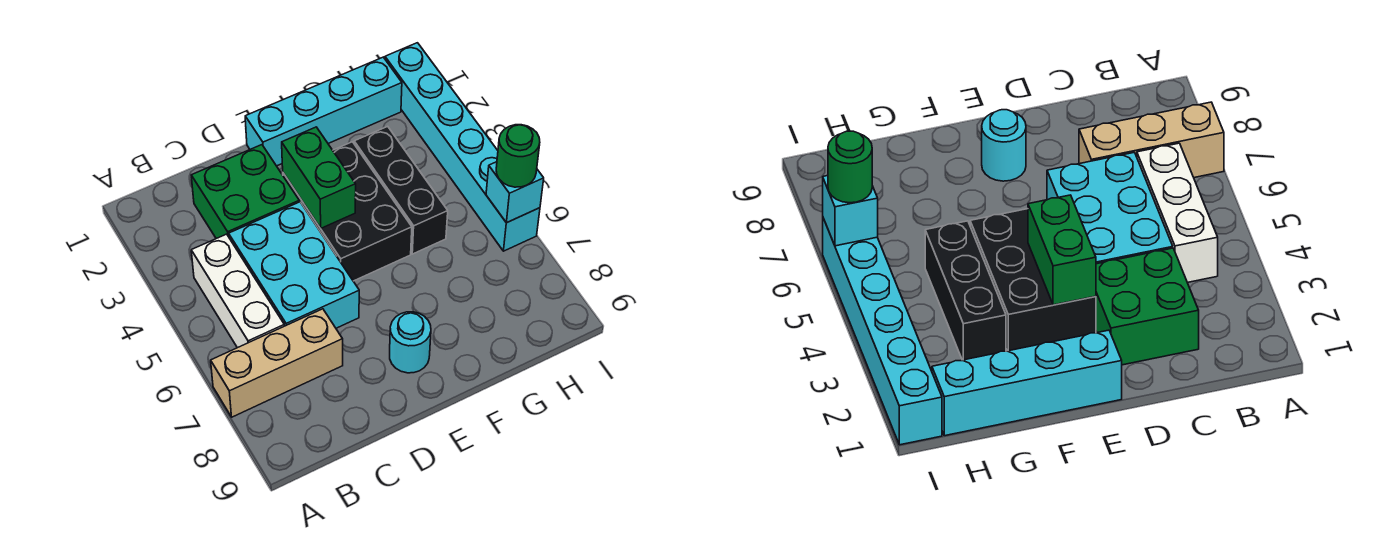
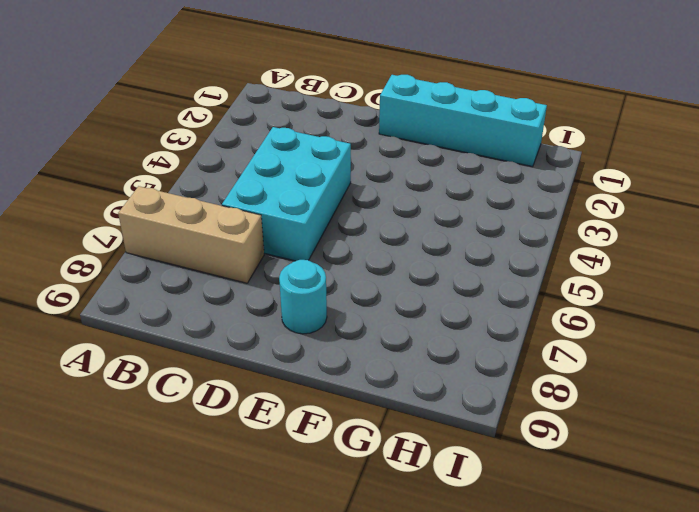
none -> white 1x3 brick [191,234,284,348]
none -> green 2x2 brick [191,145,299,239]
none -> black 2x3 brick [283,142,412,281]

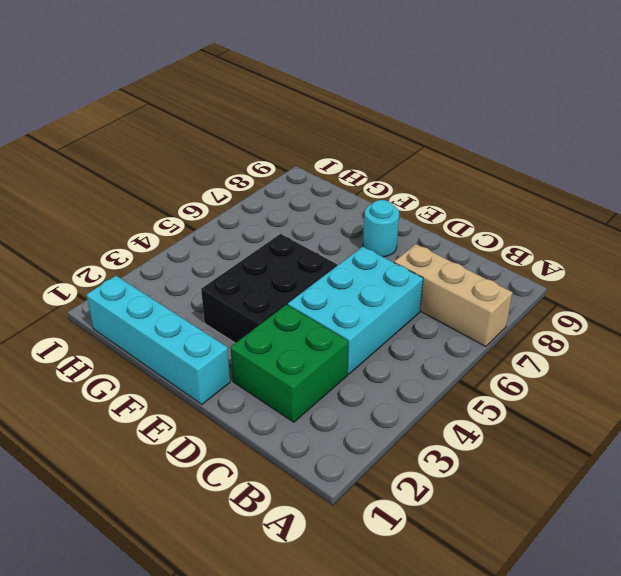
none -> white 1x3 brick [191,234,284,348]
none -> black 1x3 brick [354,126,448,254]
none -> cyan 1x6 brick [385,43,540,251]

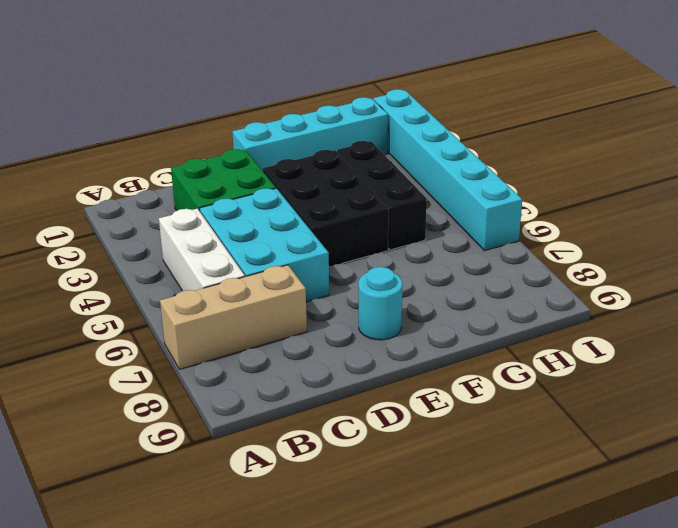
none -> green 1x2 brick [282,127,356,228]
none -> cyan 1x1 brick [486,162,544,223]
none -> green 1x1 round brick [496,125,540,187]

